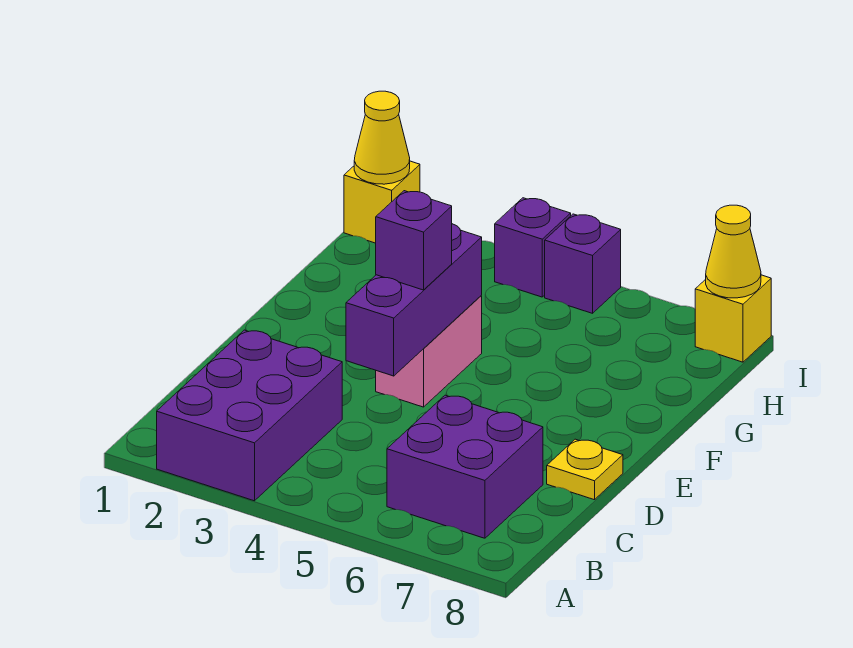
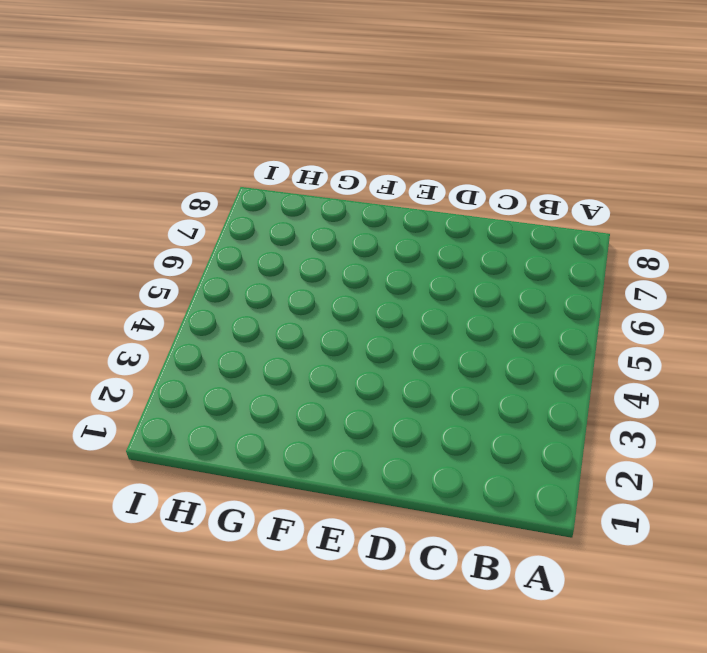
none -> purple 2x3 brick [157,330,342,501]
none -> purple 2x2 brick [387,395,543,538]
none -> yellow 1x1 plate [547,439,623,500]

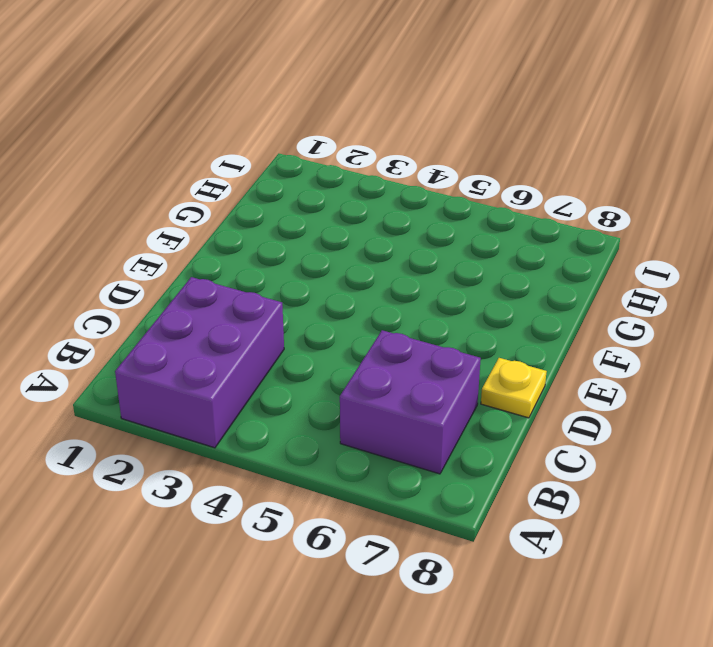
none -> pink 1x2 brick [376,296,482,407]
none -> yellow 1x1 brick [344,161,420,243]
none -> purple 1x1 brick [495,198,571,297]

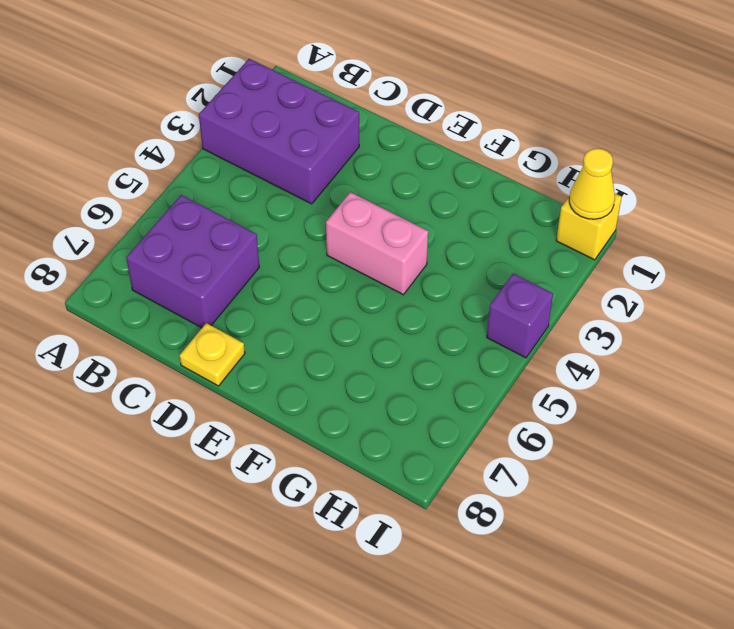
none -> purple 1x1 brick [545,214,621,313]
none -> yellow 1x1 brick [695,275,771,362]
none -> purple 1x3 brick [346,224,482,376]

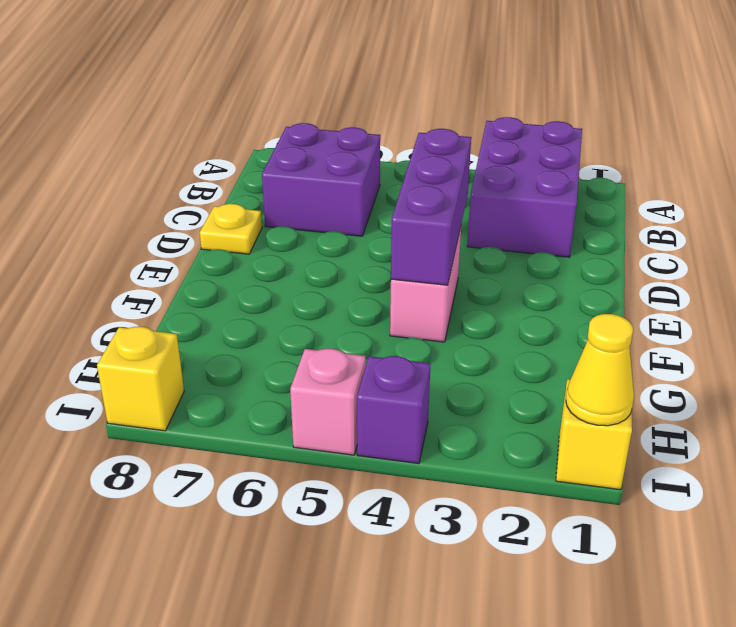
pink 1x1 brick [290,349,366,455] -> purple 1x1 brick [545,214,621,313]
none -> yellow 1x1 cone [706,205,761,298]
none -> purple 1x1 brick [376,191,452,290]

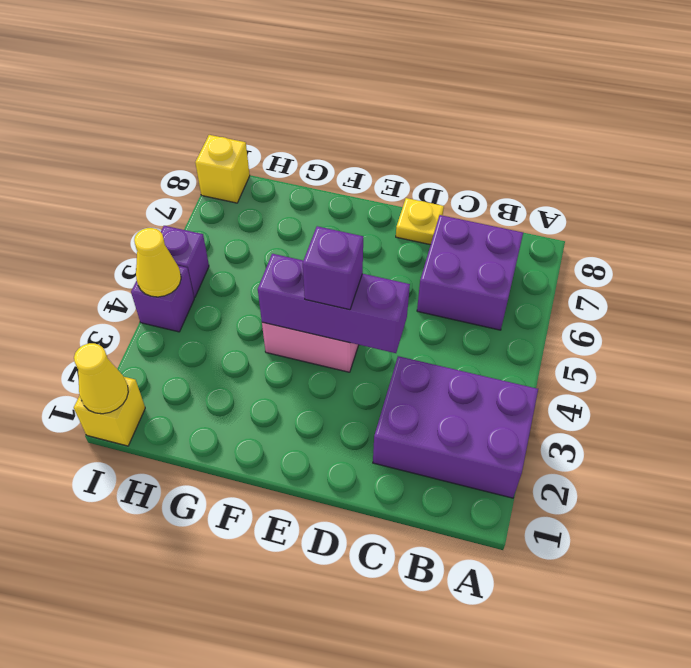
yellow 1x1 cone [134,228,181,297] -> yellow 1x1 cone moved to [706,205,761,298]

